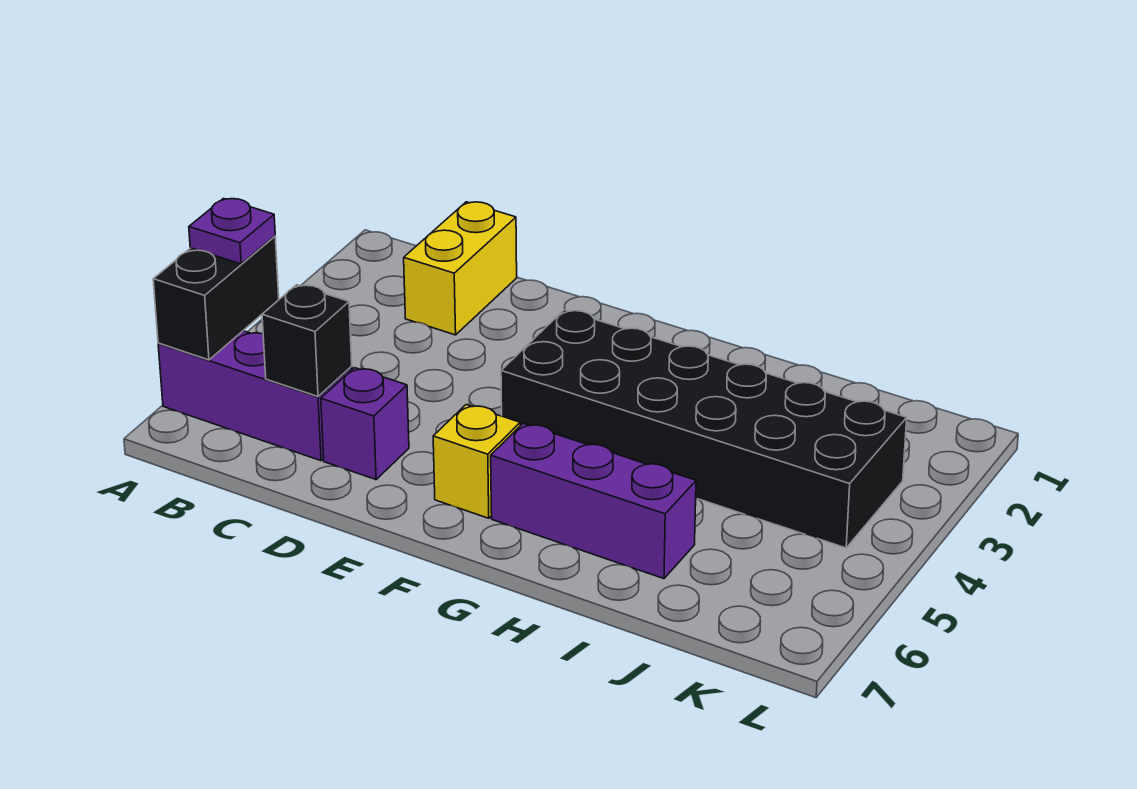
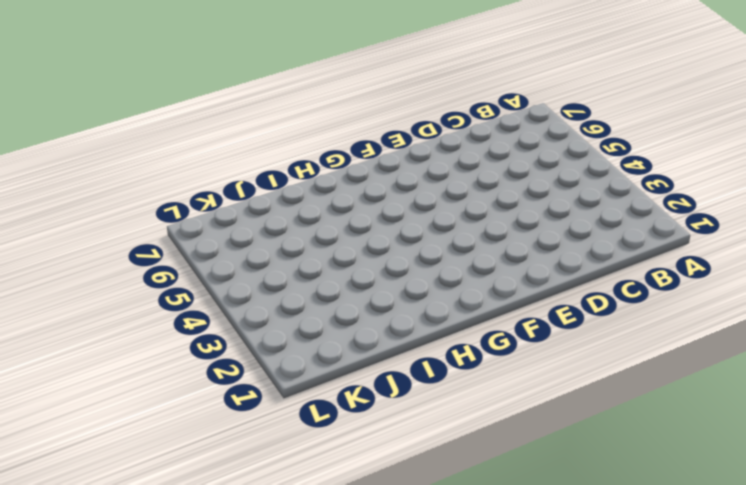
none -> purple 1x3 brick [158,331,352,461]
none -> yellow 1x2 brick [404,202,517,335]

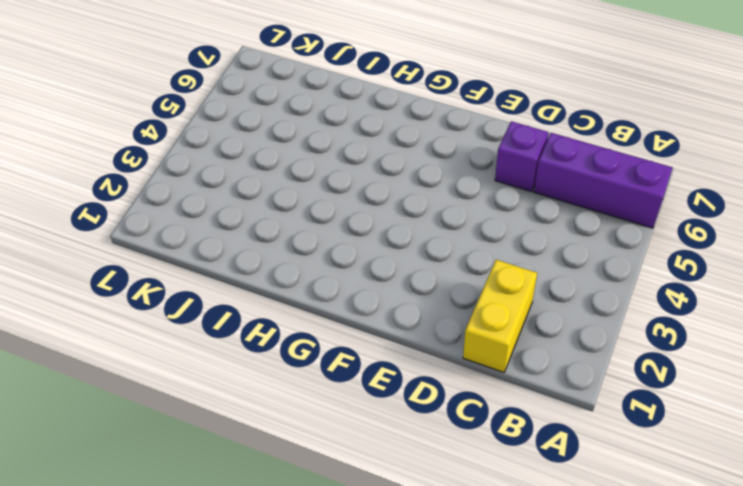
none -> black 2x6 brick [501,310,907,548]
none -> yellow 1x1 brick [433,405,520,518]

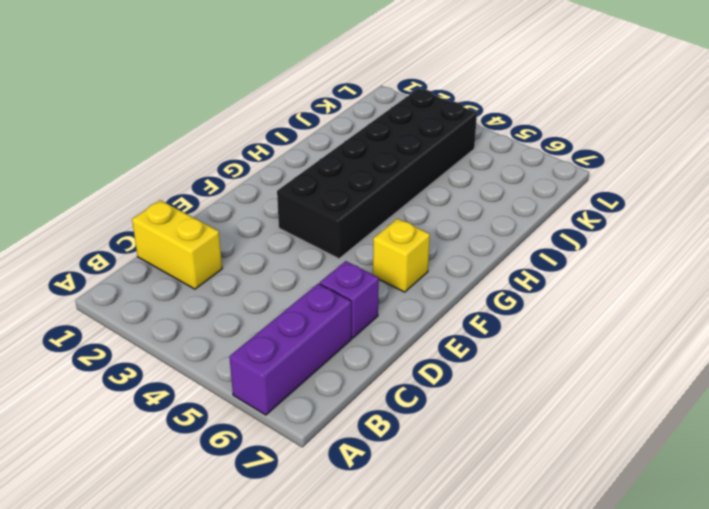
none -> purple 1x3 brick [491,423,696,579]
none -> black 1x2 brick [153,236,279,360]

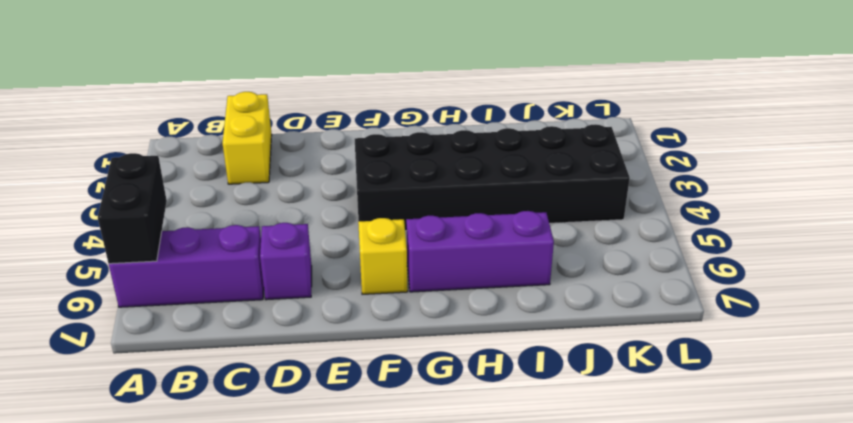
none -> black 1x1 brick [262,285,352,397]
none -> purple 1x1 plate [189,199,275,264]

